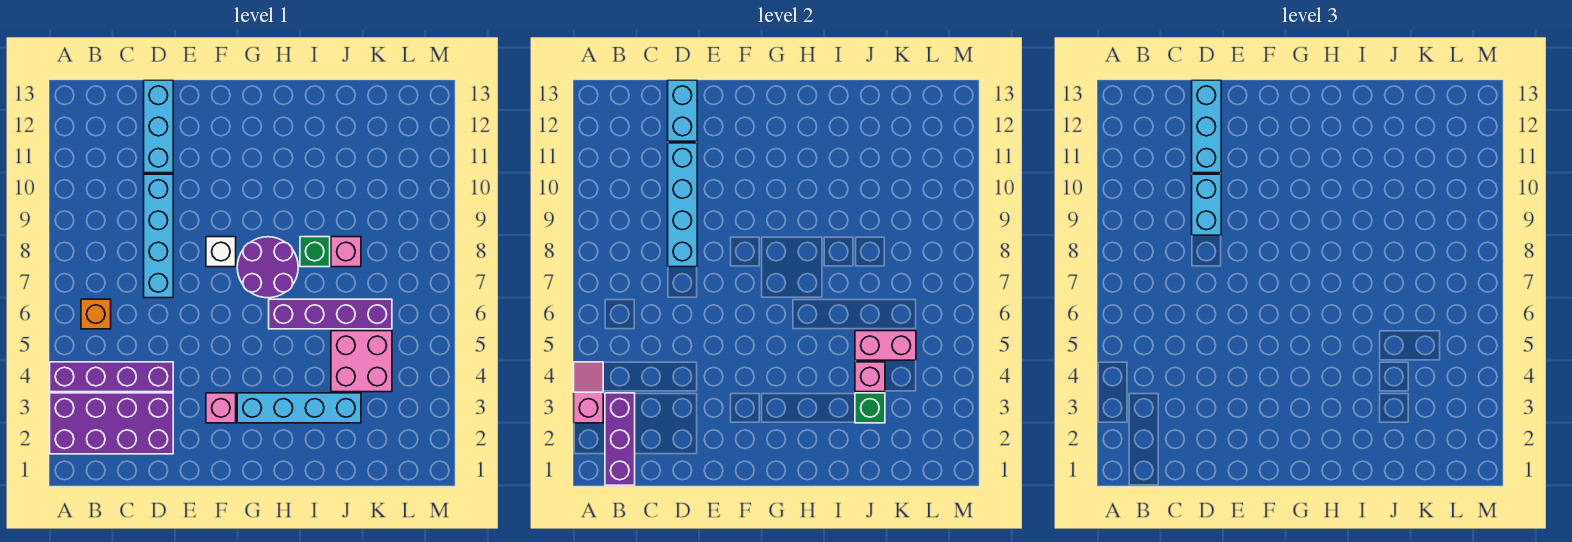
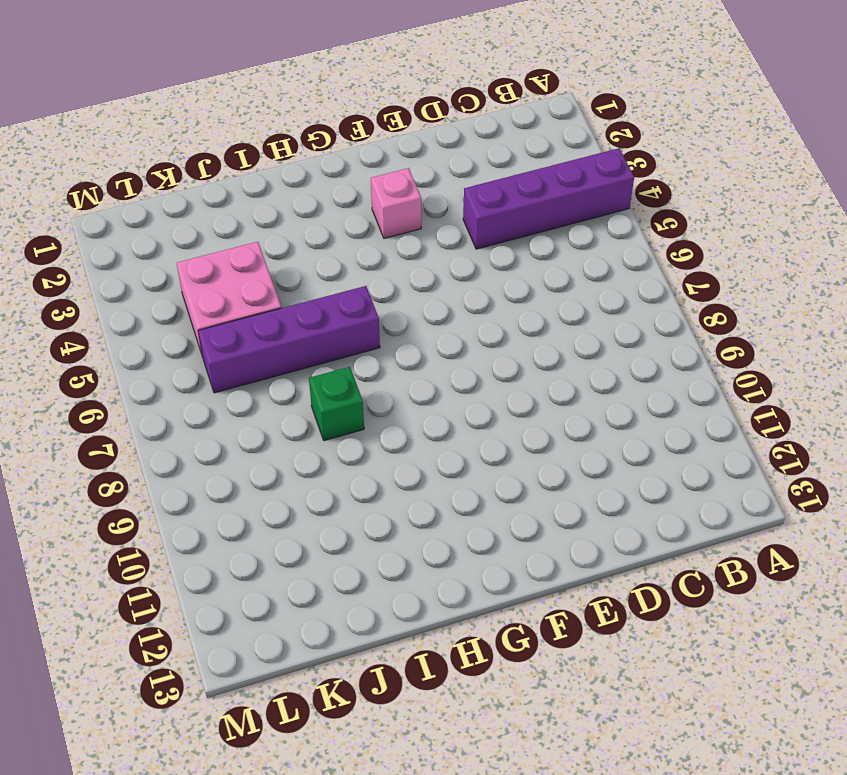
none -> purple 2x4 brick [50,393,173,454]
none -> orange 1x1 brick [81,299,111,329]
none -> cyan 1x4 brick [144,174,173,298]

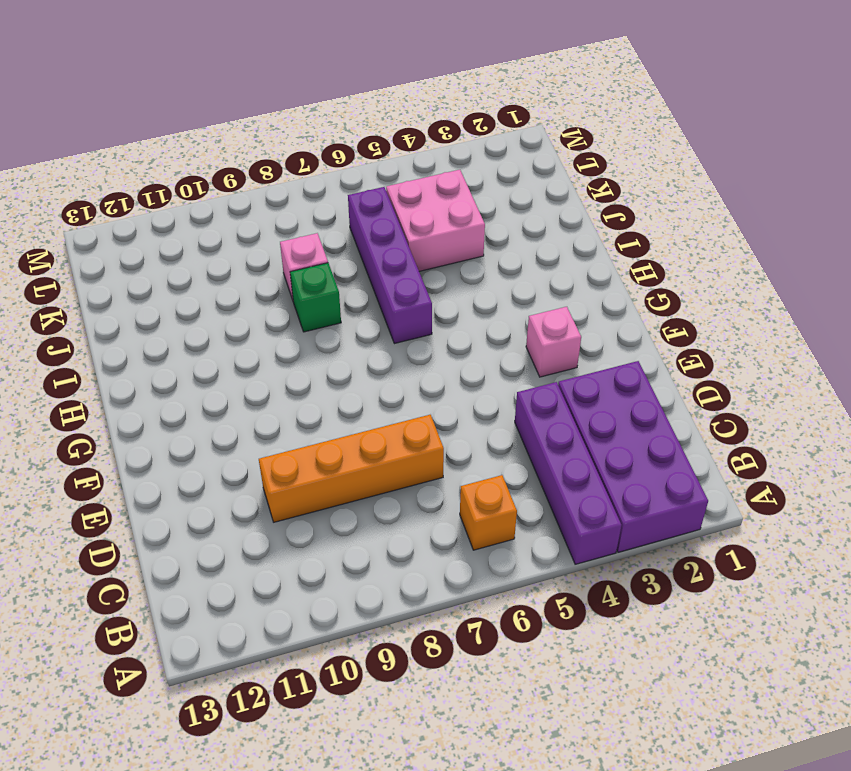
orange 1x4 brick [259,415,444,522] -> cyan 1x4 brick [144,174,173,298]
none -> cyan 1x3 brick [144,80,173,173]
none -> white 1x1 brick [206,237,236,267]
none -> cyan 1x4 brick [237,393,361,423]

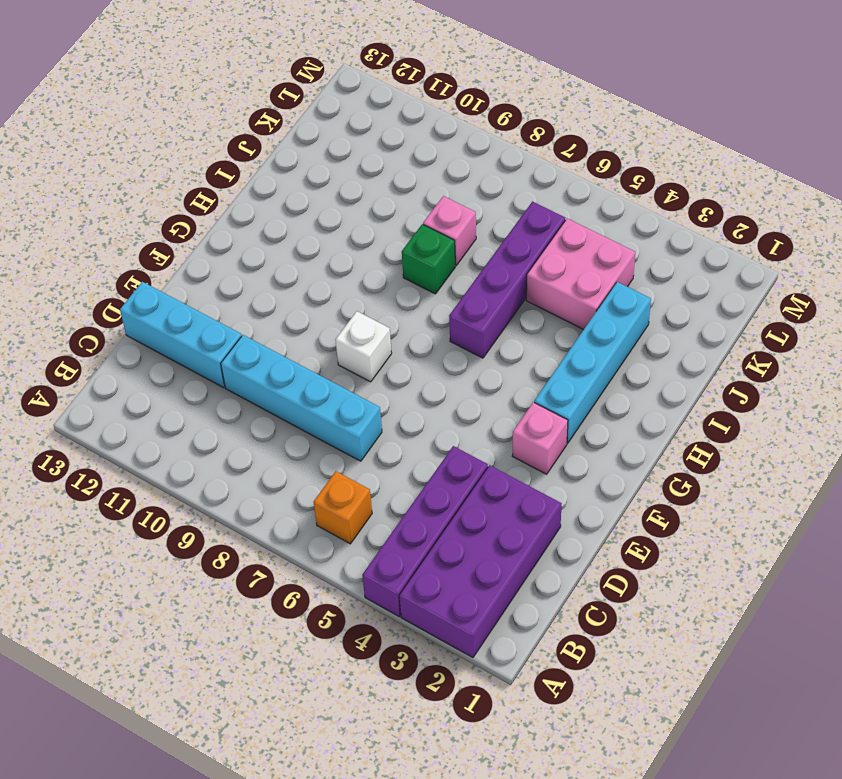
none -> purple 2x2 round brick [237,237,298,298]
none -> pink 1x2 slope [574,362,603,423]
none -> purple 1x3 brick [605,393,635,485]

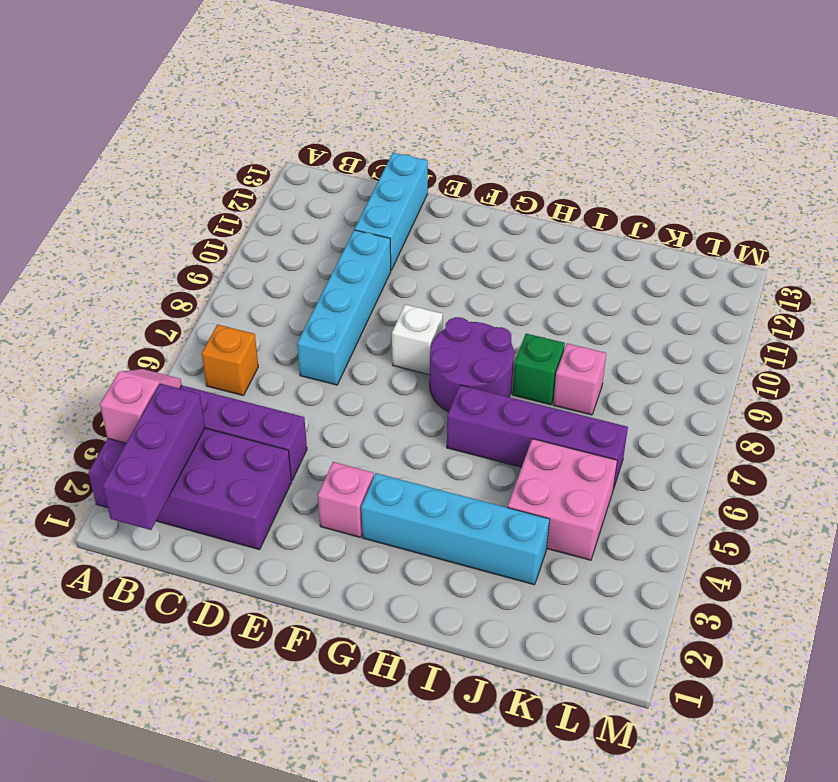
none -> cyan 1x4 brick [668,143,697,267]
none -> cyan 1x2 brick [668,80,697,141]
none -> green 1x1 brick [855,393,885,423]

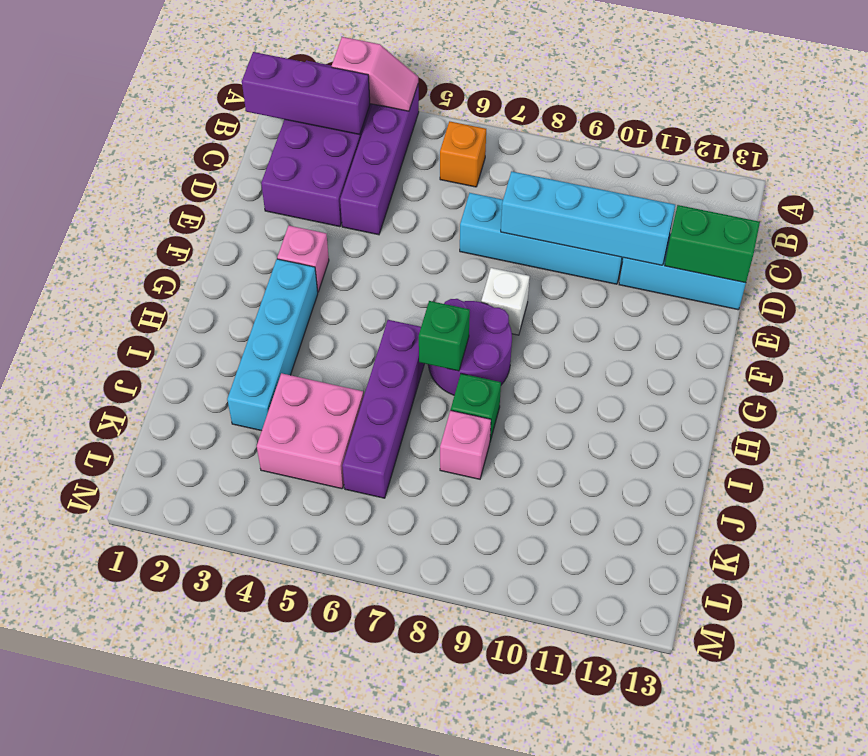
green 1x2 brick [665,205,760,283] -> cyan 1x2 brick [668,80,697,141]
green 1x1 brick [419,301,470,371] -> green 1x1 brick moved to [855,393,885,423]
none -> pink 1x1 brick [855,362,885,392]
none -> pink 1x2 brick [855,331,916,360]
none -> cyan 1x2 brick [1192,174,1221,235]

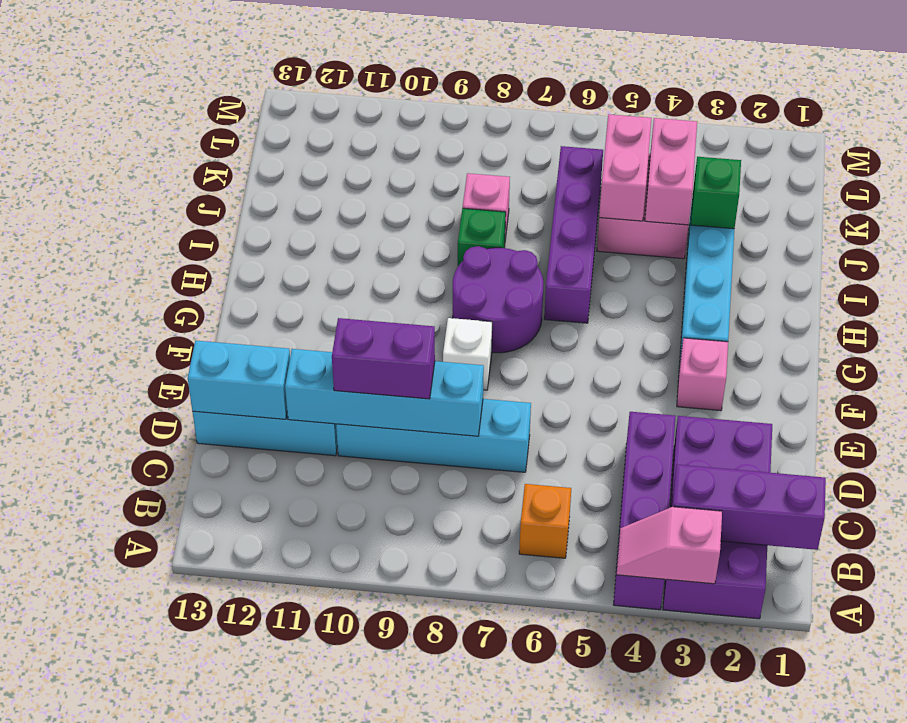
purple 1x2 brick [332,318,435,399] -> cyan 1x2 brick [1192,174,1221,235]
pink 1x2 brick [645,118,697,225] -> pink 1x1 brick [855,362,885,392]
none -> cyan 1x3 brick [1192,80,1221,173]

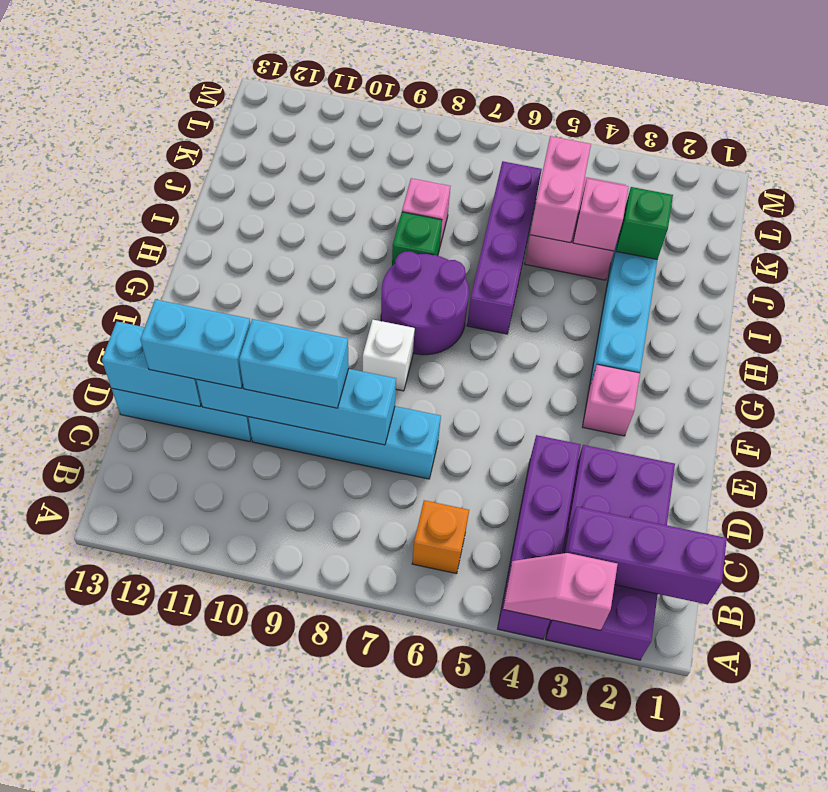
cyan 1x2 brick [140,299,251,388] -> cyan 1x3 brick [1192,80,1221,173]

